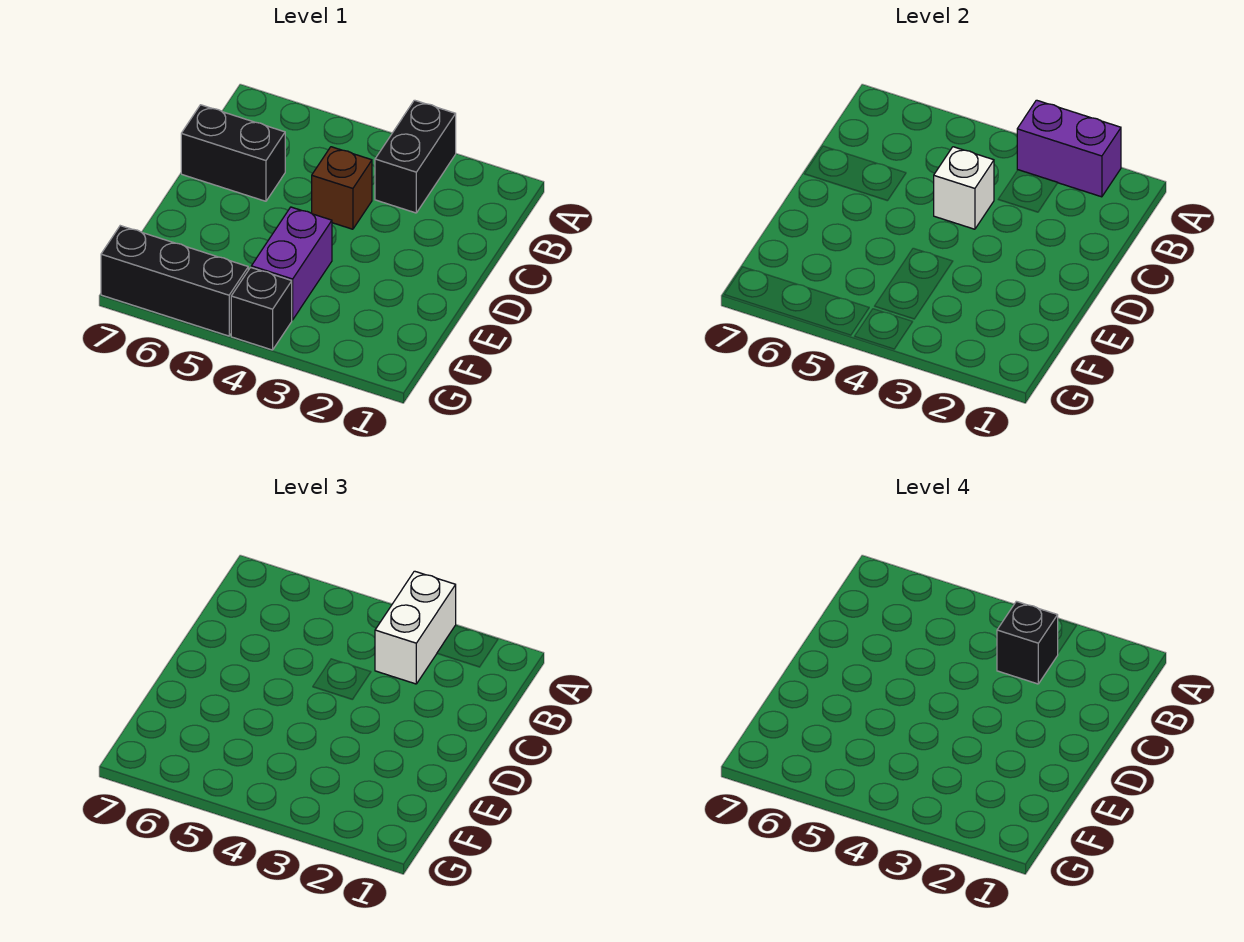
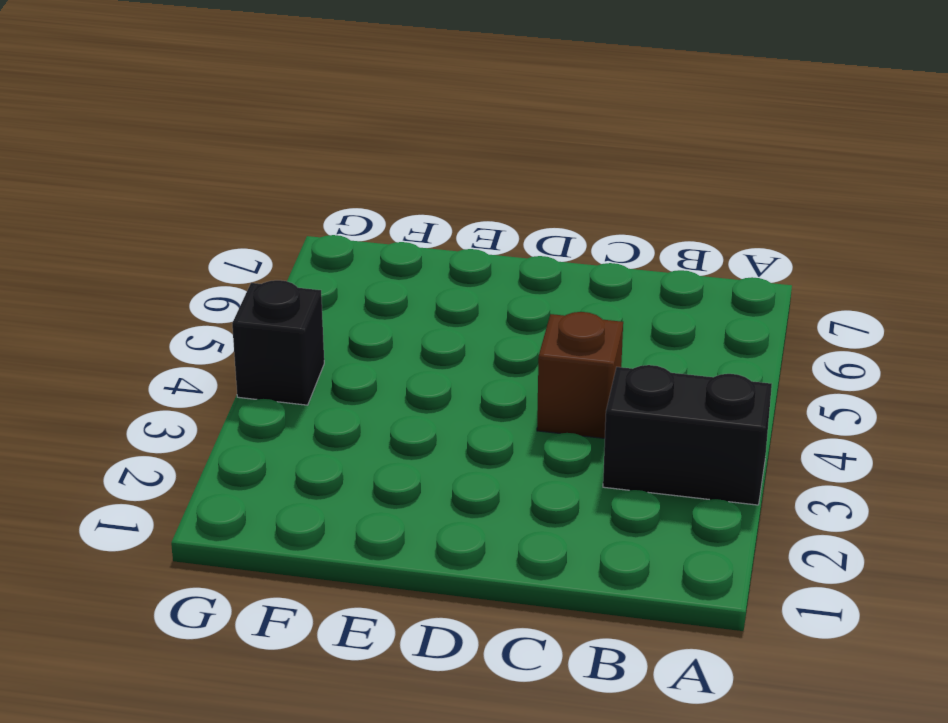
none -> black 1x2 brick [181,105,285,201]
none -> purple 1x2 brick [251,207,332,320]

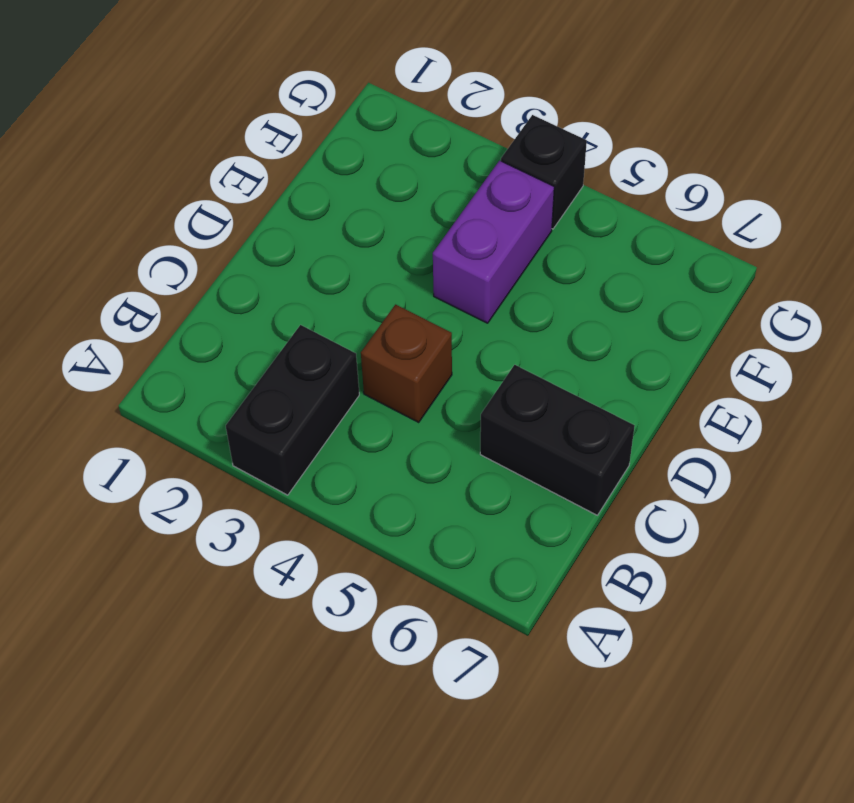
none -> black 1x3 brick [101,226,248,336]
none -> purple 1x2 brick [1017,100,1121,197]

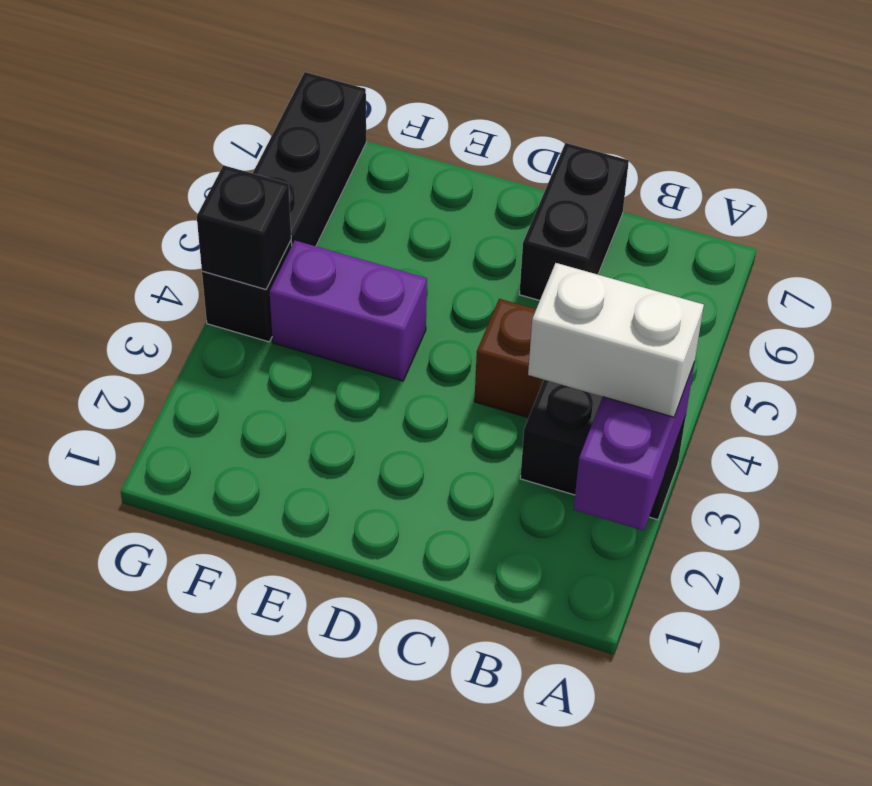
black 1x1 brick [197,165,291,289] -> black 1x1 brick moved to [997,601,1058,684]
none -> white 1x1 brick [934,147,994,229]

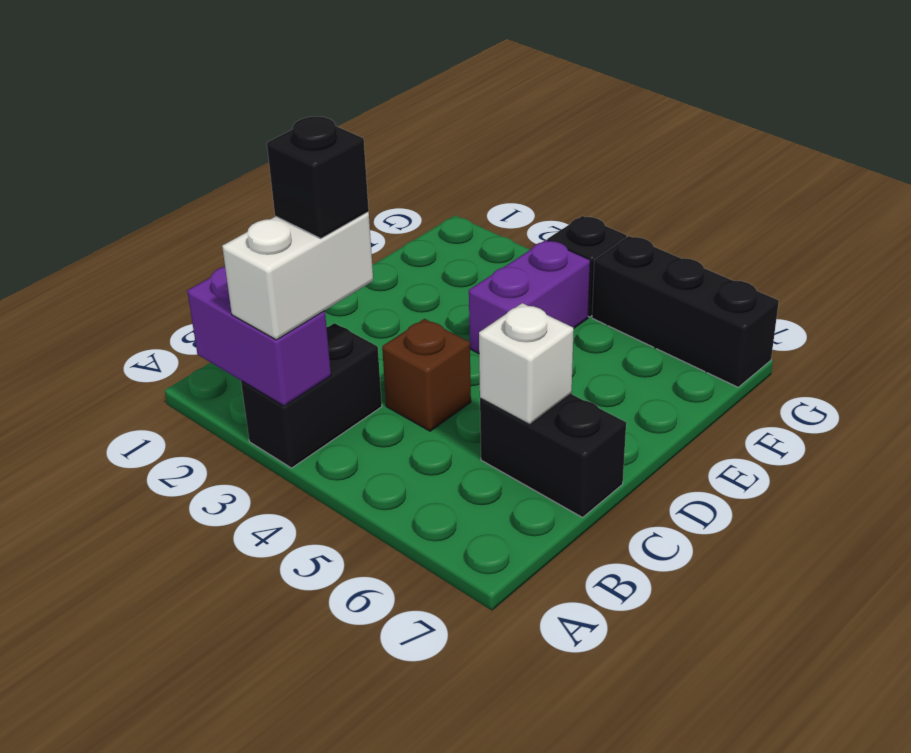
white 1x1 brick [479,303,574,425] -> white 1x1 brick moved to [934,147,994,229]

